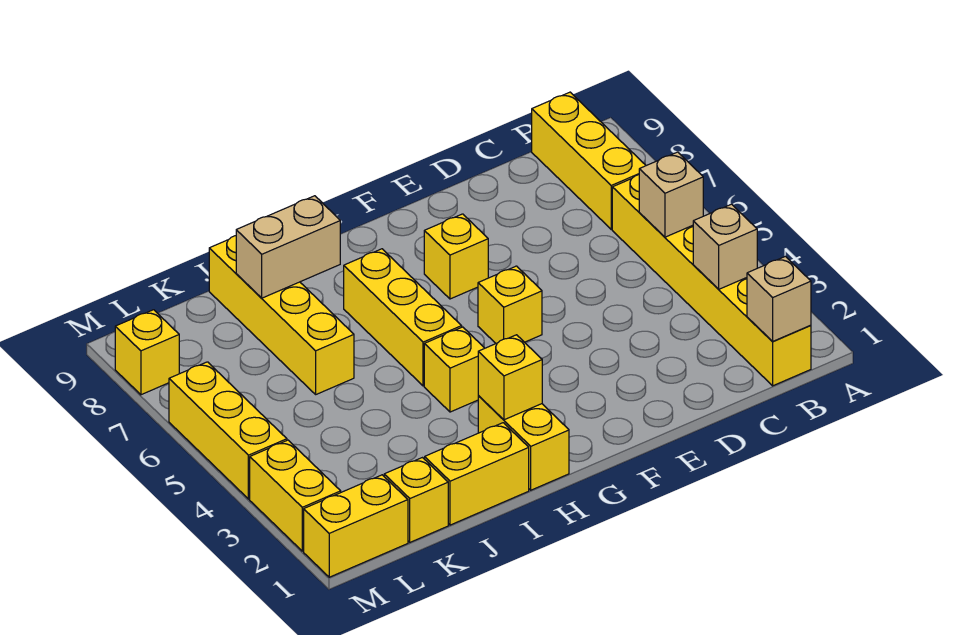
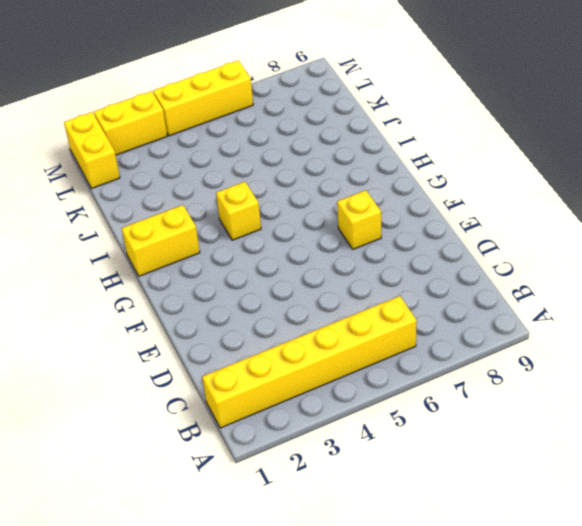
none -> yellow 1x3 brick [532,92,646,229]
none -> yellow 1x1 brick [478,266,542,343]
none -> yellow 1x3 brick [344,249,462,386]

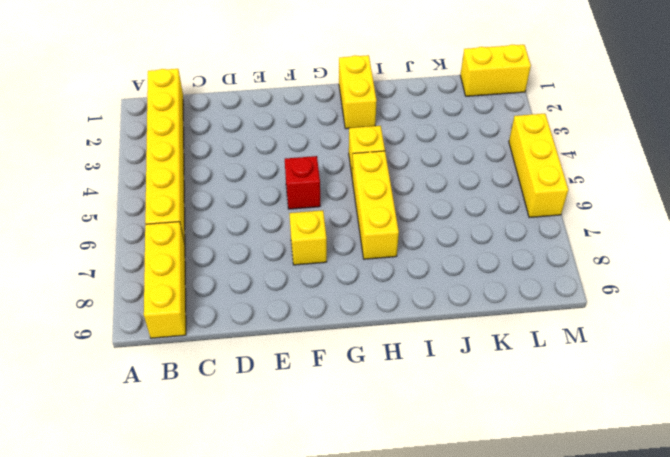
red 1x1 brick [285,156,320,209] -> yellow 1x1 brick [478,266,542,343]
none -> yellow 1x2 brick [425,423,529,525]
none -> yellow 1x4 brick [209,236,354,394]
none -> yellow 1x1 brick [384,458,448,542]

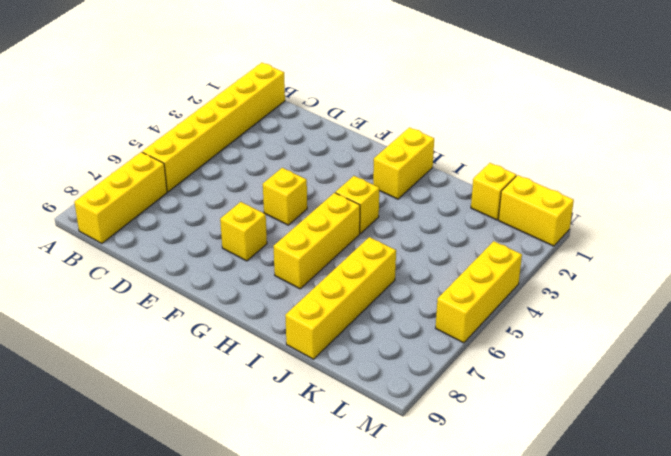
none -> yellow 1x2 brick [425,423,529,525]
none -> yellow 1x2 brick [250,440,341,551]
none -> yellow 1x1 brick [115,310,179,395]

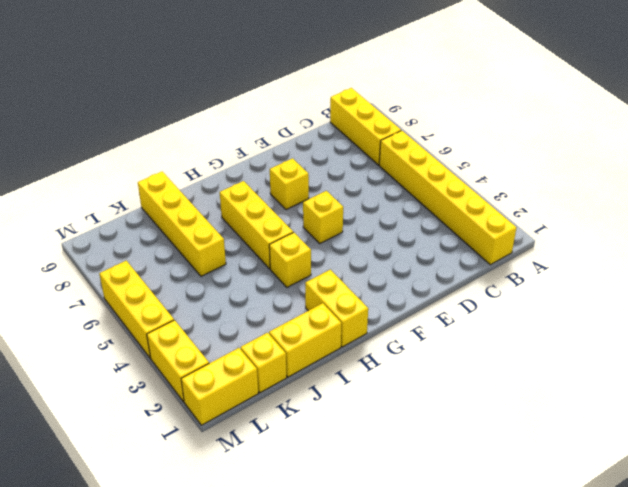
none -> yellow 1x1 brick [115,310,179,395]
none -> tan 1x1 brick [747,256,811,342]
none -> tan 1x1 brick [693,204,757,289]

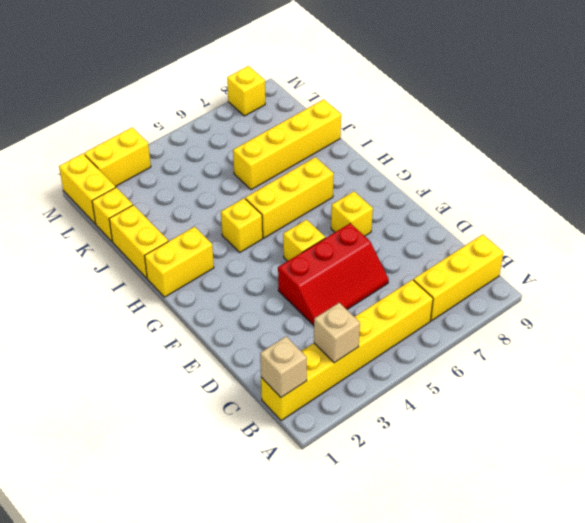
red 2x3 slope [278,223,389,325] -> none
none -> yellow 1x3 brick [169,362,287,499]
none -> tan 1x1 brick [639,152,703,237]
none -> yellow 1x1 brick [478,335,542,420]

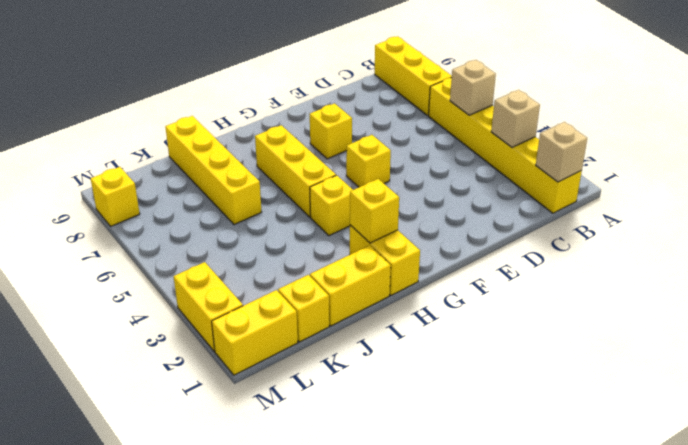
none -> yellow 1x3 brick [169,362,287,499]
none -> tan 1x2 brick [236,196,340,298]

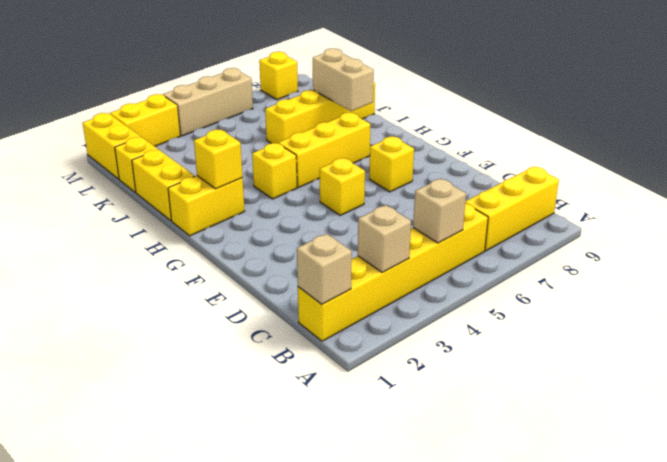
tan 1x3 brick [163,68,253,136] -> yellow 1x3 brick [169,362,287,499]

